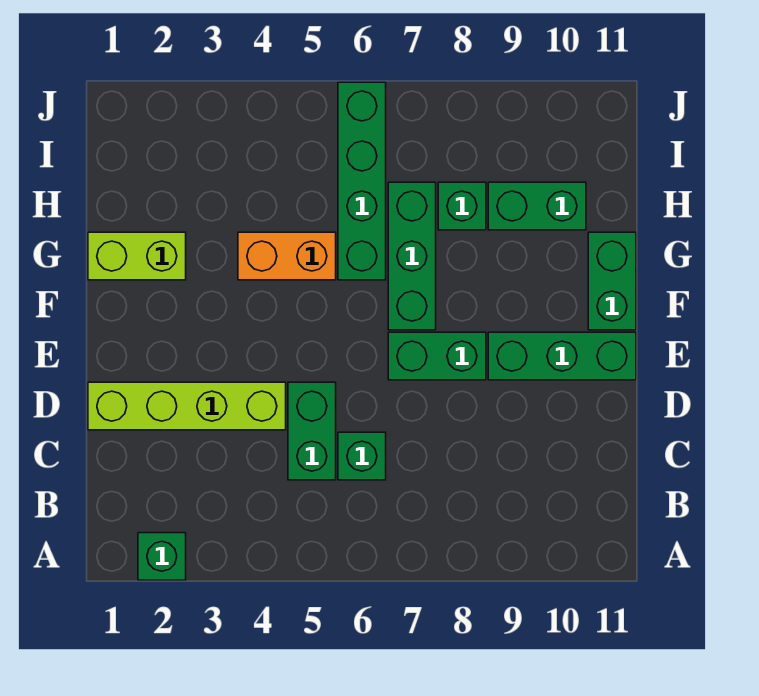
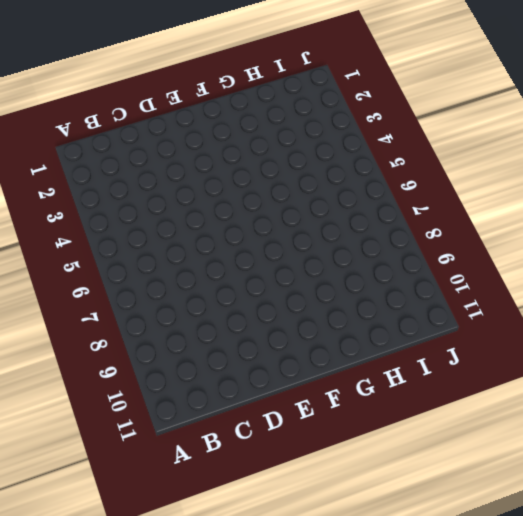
none -> green 1x1 brick [138,533,186,580]
none -> green 1x2 brick [288,382,336,480]
none -> green 1x1 brick [338,432,386,480]

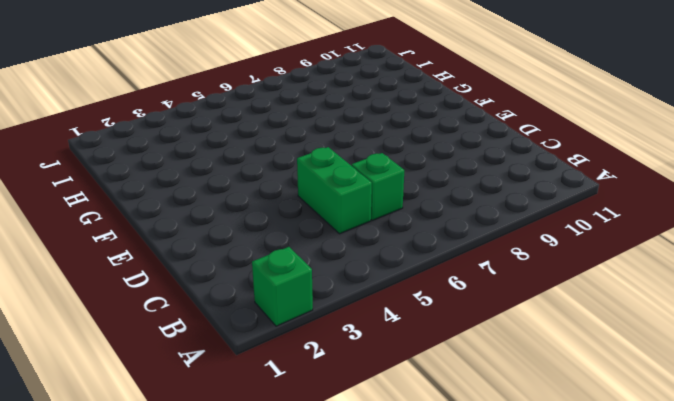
none -> lime 1x4 brick [88,382,286,430]
none -> green 1x2 brick [388,332,486,380]
none -> green 1x3 brick [488,332,636,380]

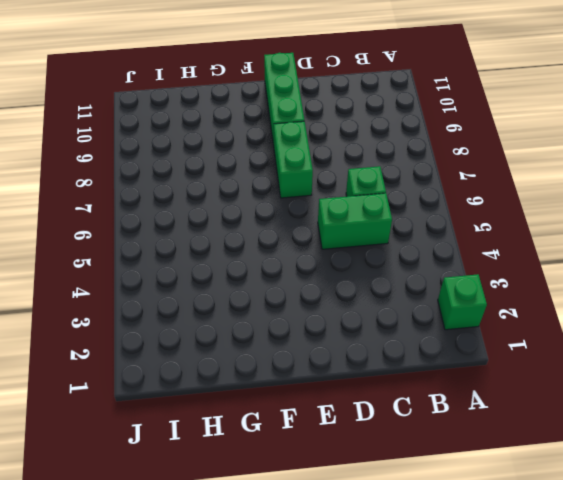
none -> lime 1x4 brick [88,382,286,430]
none -> green 1x3 brick [388,182,436,330]
none -> green 1x2 brick [588,232,636,330]

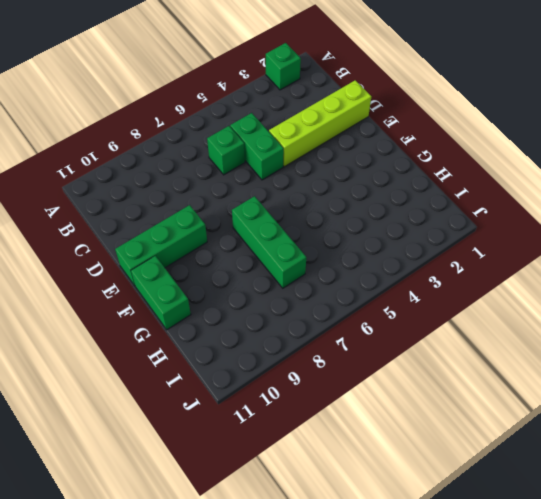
none -> green 1x2 brick [388,332,486,380]
none -> lime 1x2 brick [88,232,186,280]
none -> orange 1x2 brick [238,232,336,280]

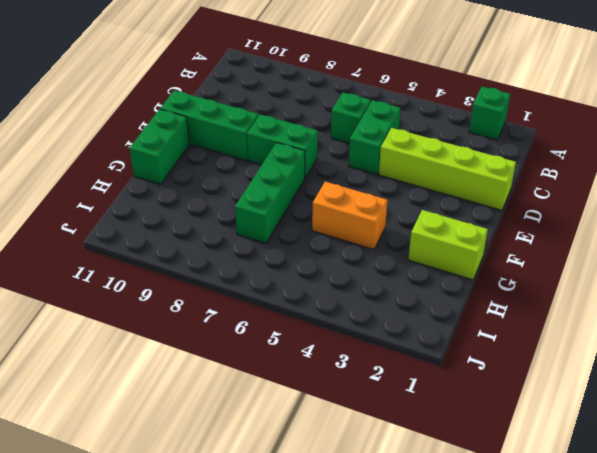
none -> green 1x4 brick [338,82,386,280]
none -> green 1x1 brick [438,182,486,230]
none -> green 1x2 brick [488,182,586,230]

